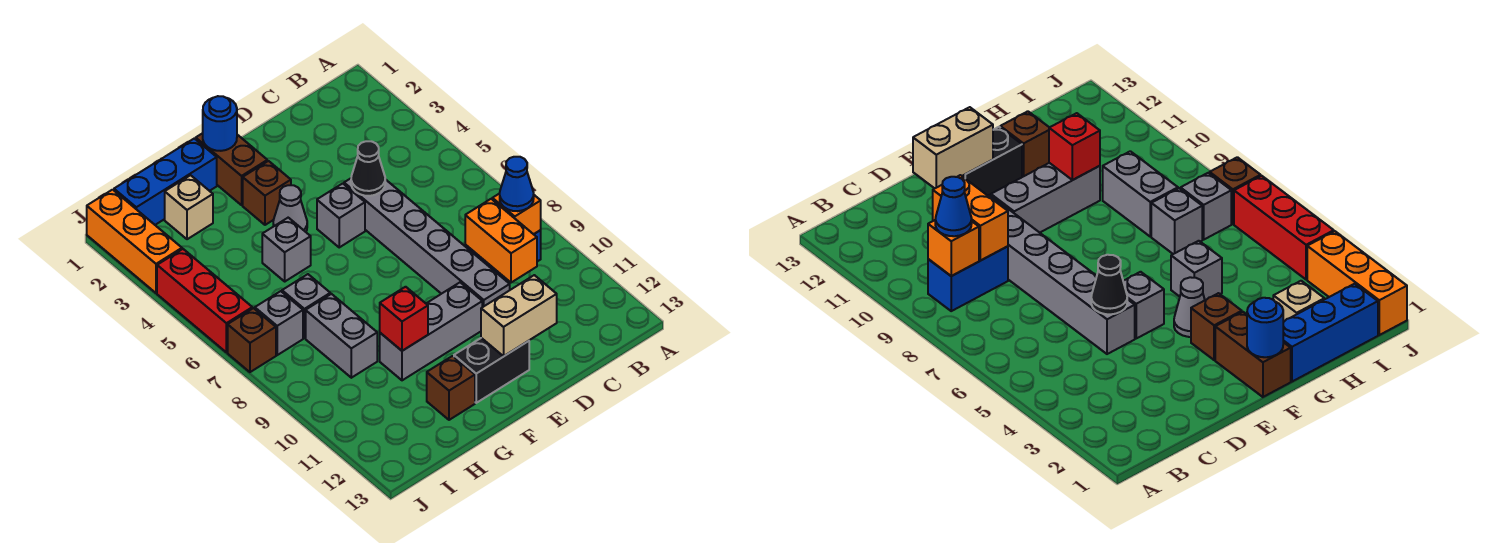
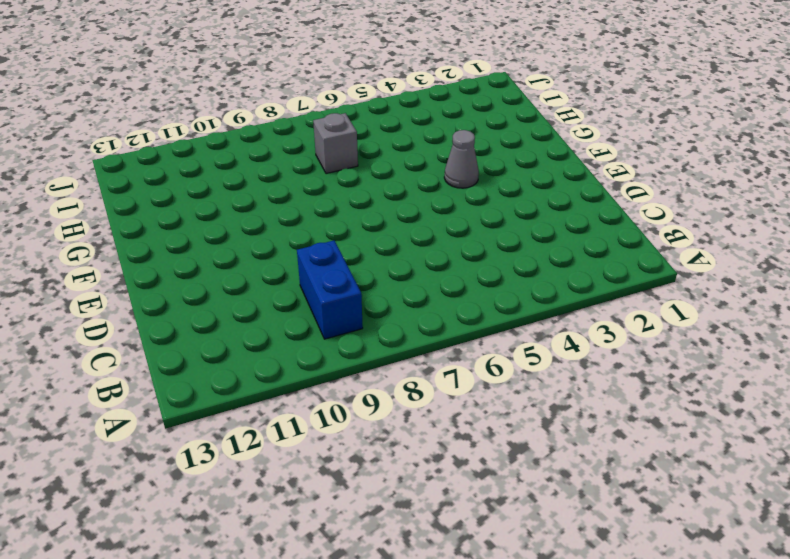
none -> grey 1x6 brick [344,178,510,307]
none -> grey 1x1 brick [317,183,365,247]
none -> grey 1x3 brick [380,282,482,380]

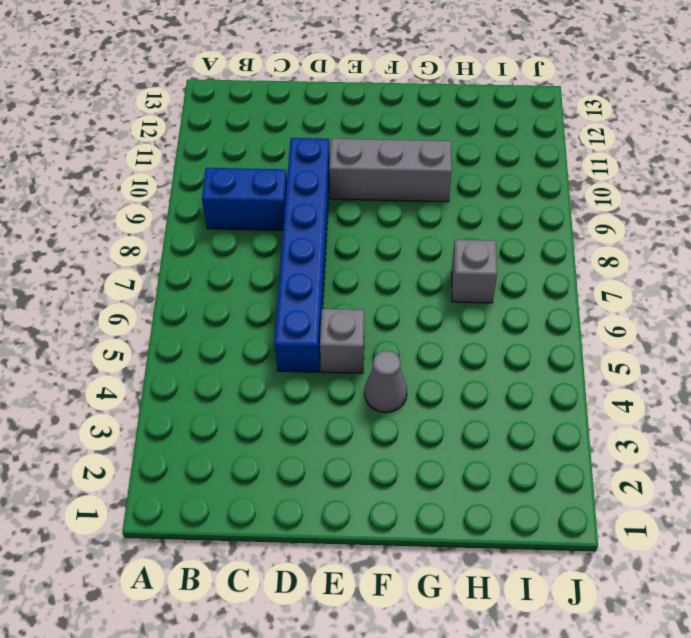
blue 1x6 brick [274,138,330,372] -> grey 1x6 brick [344,178,510,307]
none -> black 1x2 brick [454,338,529,403]
none -> brown 1x2 brick [196,133,267,205]
none -> brown 1x1 brick [243,161,291,225]

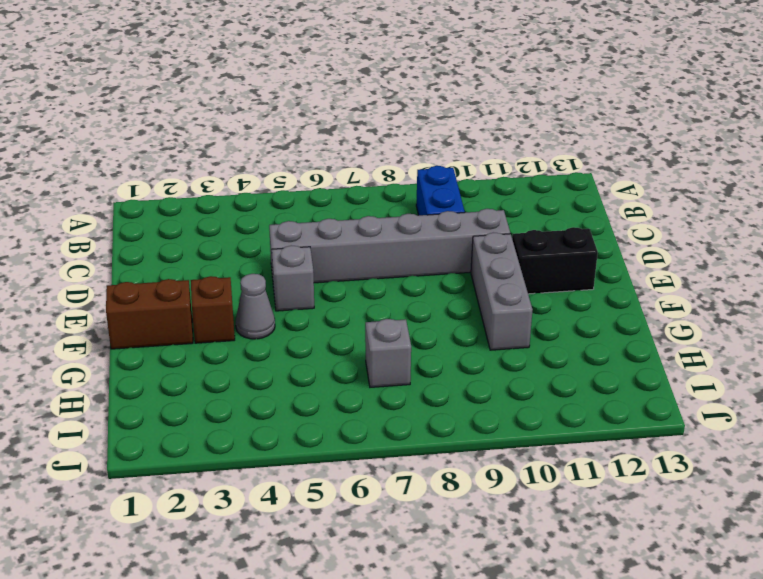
black 1x2 brick [512,227,598,294] -> black 1x2 brick turned to [454,338,529,403]
none -> blue 1x3 brick [114,138,217,225]
none -> grey 1x1 brick [262,218,311,281]
none -> brown 1x1 brick [427,356,475,420]

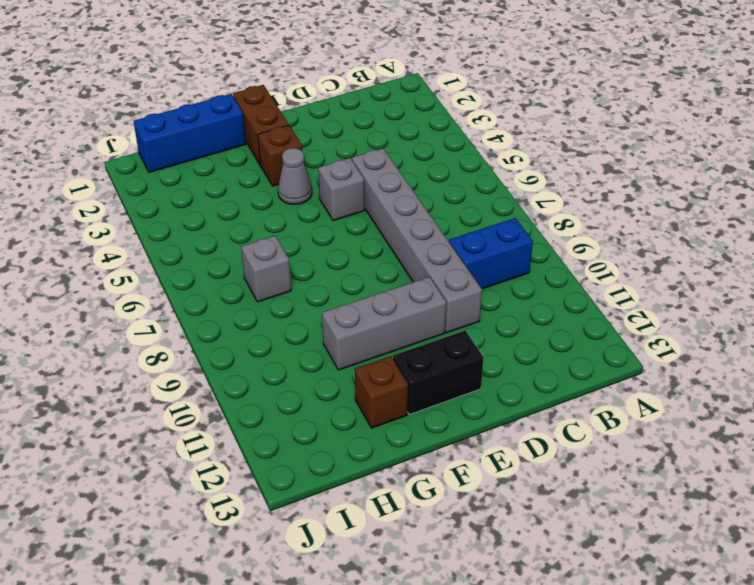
none -> grey 1x1 brick [262,218,311,281]
none -> tan 1x1 brick [165,175,213,239]
none -> grey 1x2 brick [306,294,377,378]

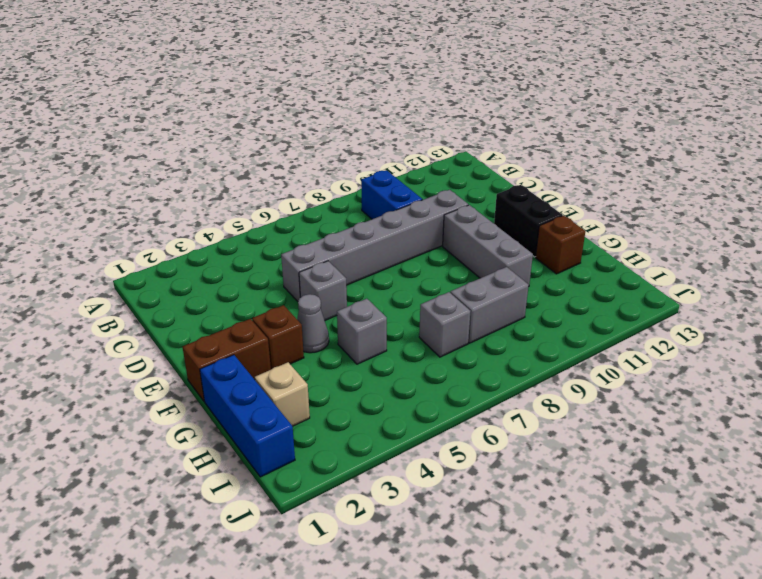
none -> grey 1x1 brick [255,291,303,355]
none -> orange 1x3 brick [87,190,182,293]
none -> red 1x3 brick [157,249,252,352]

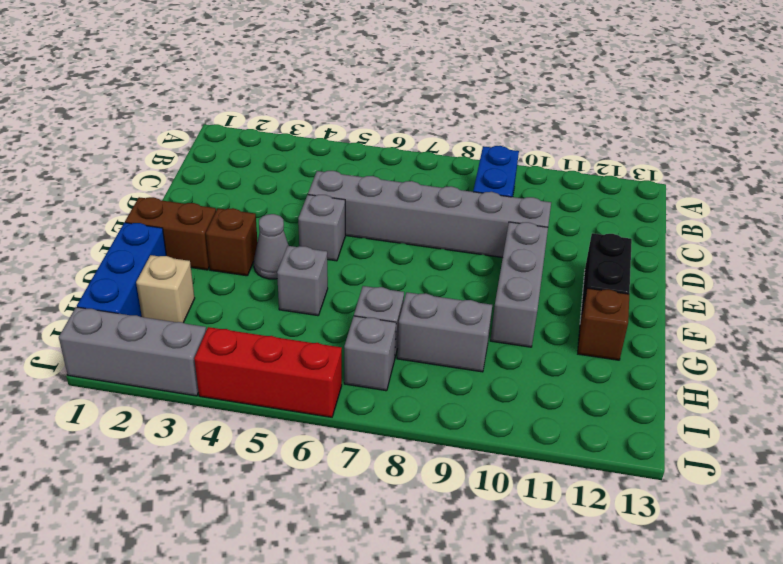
grey 1x3 brick [59,307,206,396] -> orange 1x3 brick [87,190,182,293]
none -> brown 1x1 brick [228,308,276,372]
none -> orange 1x1 brick [492,193,541,234]
none -> orange 1x2 brick [465,199,537,283]

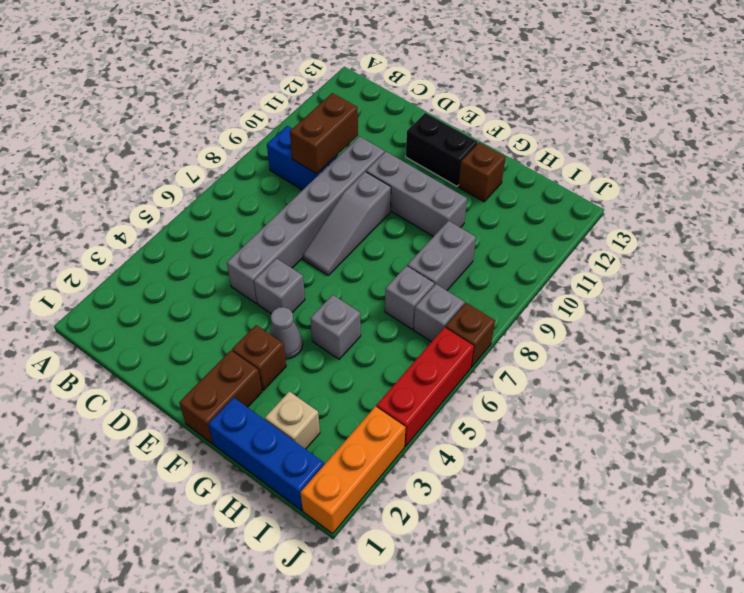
brown 1x2 brick [290,93,358,174] -> orange 1x2 brick [465,199,537,283]
grey 1x3 slope [303,172,391,275] -> none
none -> orange 1x1 brick [492,193,541,234]
none -> black 1x1 cone [351,141,385,196]
none -> tan 1x2 brick [481,275,557,356]

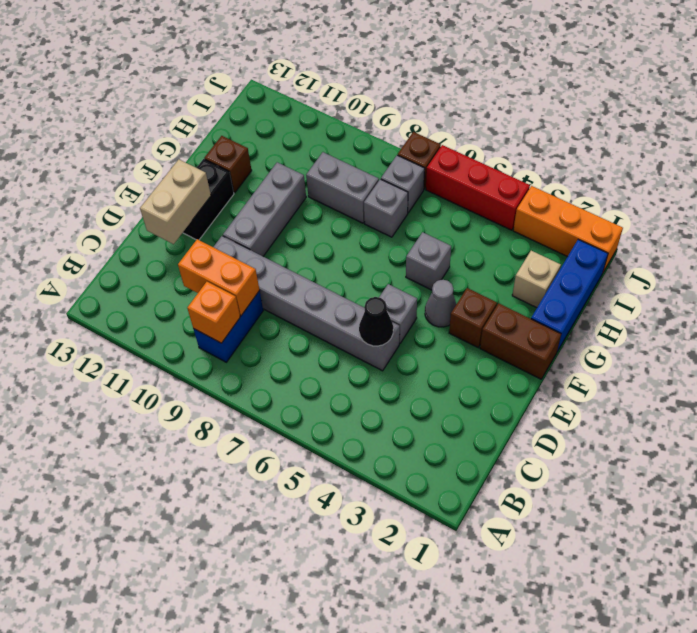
none -> blue 1x1 round brick [203,96,237,151]
none -> red 1x1 brick [380,287,428,351]
none -> blue 1x1 cone [500,157,534,211]

